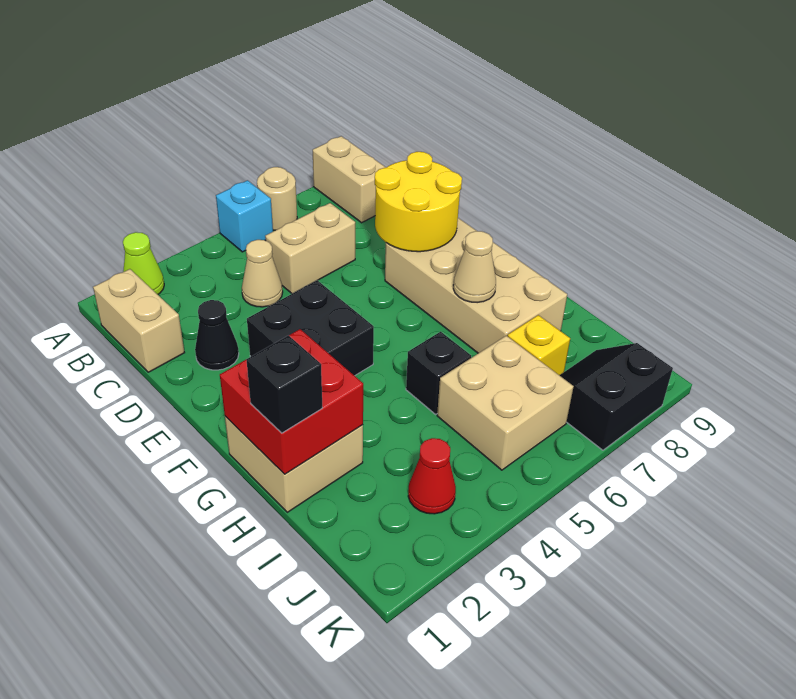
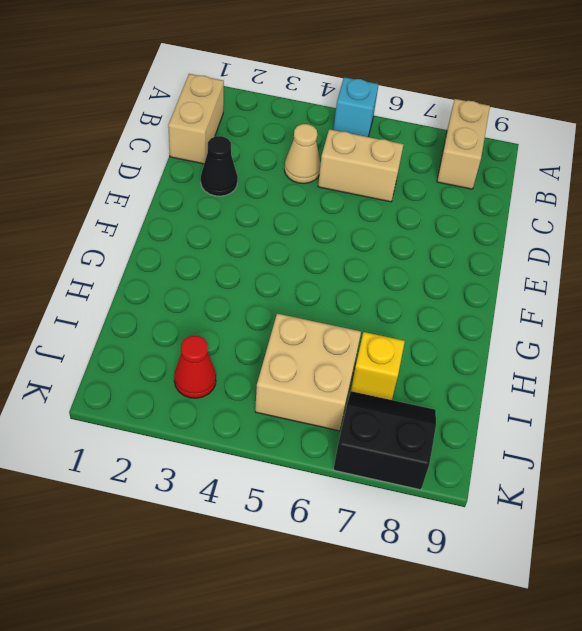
none -> lime 1x1 cone [123,232,164,294]
none -> tan 1x1 round brick [257,167,297,230]
none -> black 2x2 brick [247,280,374,376]

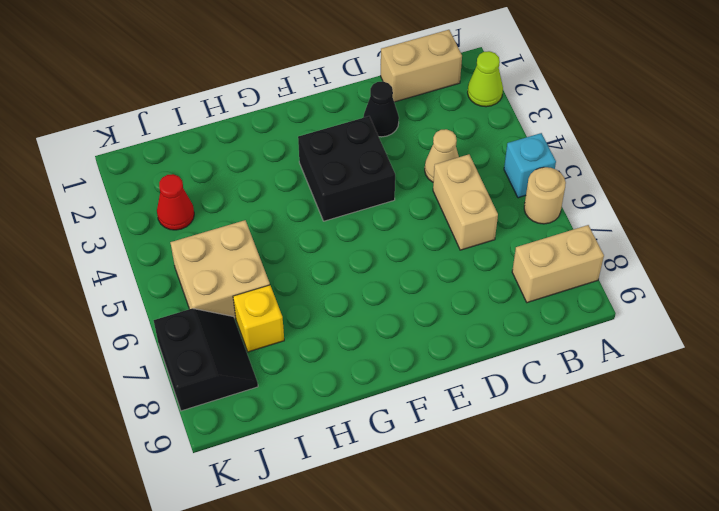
none -> tan 2x4 brick [385,218,567,353]
none -> tan 2x2 brick [225,416,363,512]
none -> black 1x1 brick [406,332,471,414]

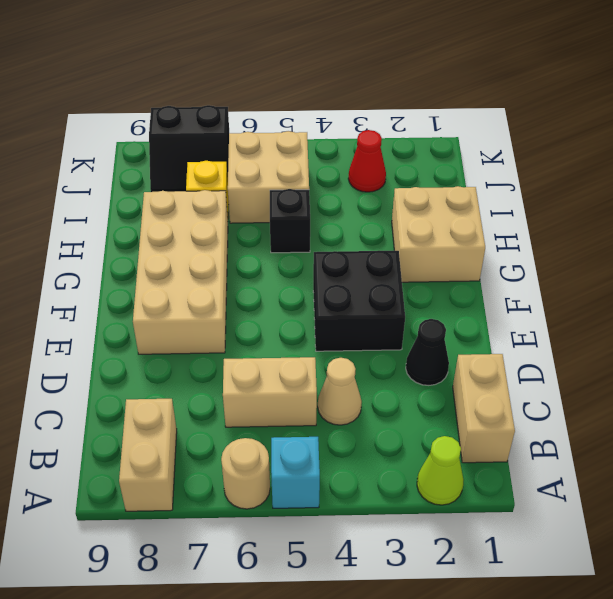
none -> yellow 2x2 round brick [375,152,462,252]
none -> red 2x2 brick [220,329,363,474]
none -> tan 1x1 cone [453,231,496,303]

